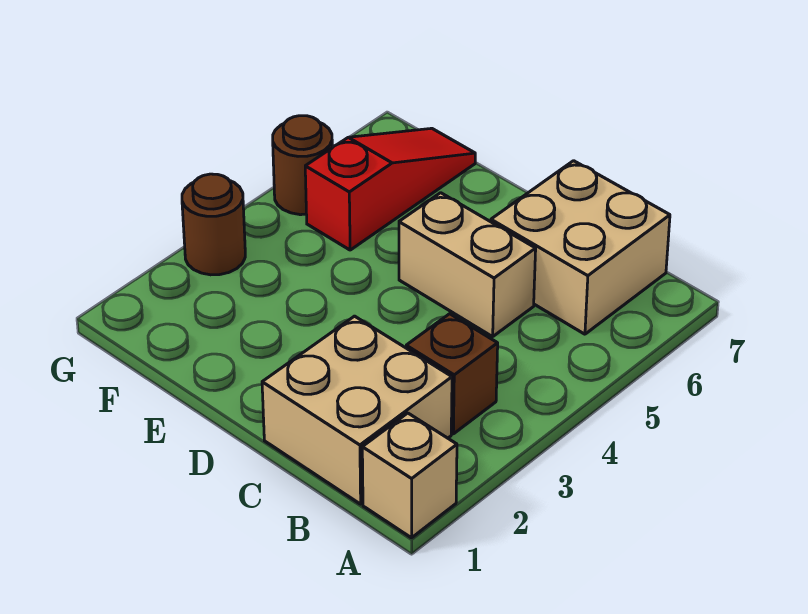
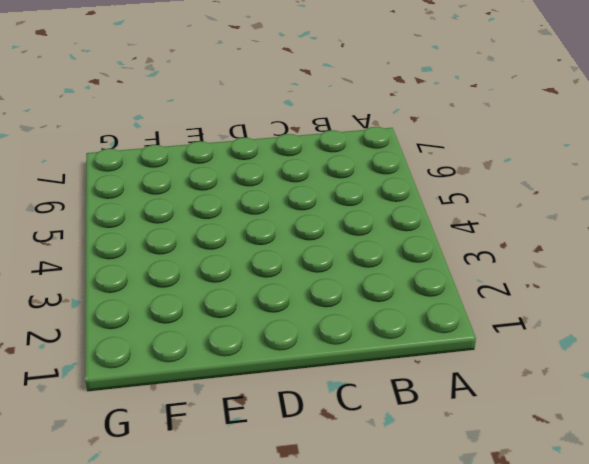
none -> tan 1x1 brick [362,413,457,538]
none -> tan 2x2 brick [262,316,452,504]

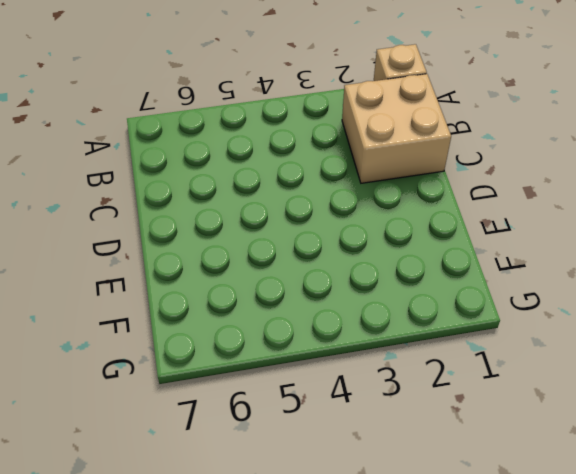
none -> brown 1x1 brick [406,314,498,434]
none -> tan 2x2 brick [491,161,670,334]

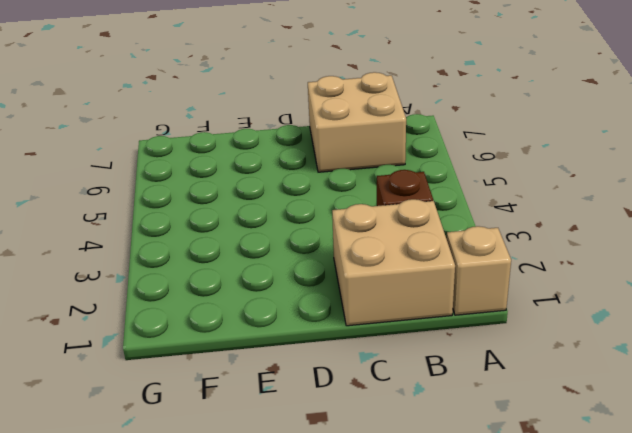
none -> tan 1x2 brick [399,193,536,337]
none -> red 1x3 slope [305,128,475,250]

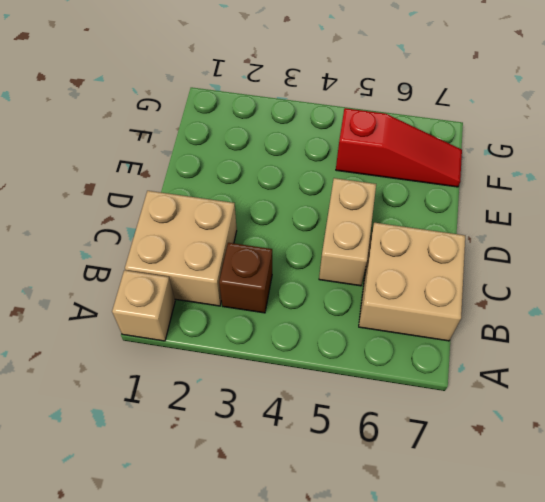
none -> brown 1x1 round brick [182,174,245,275]
none -> brown 1x1 round brick [273,116,332,215]

